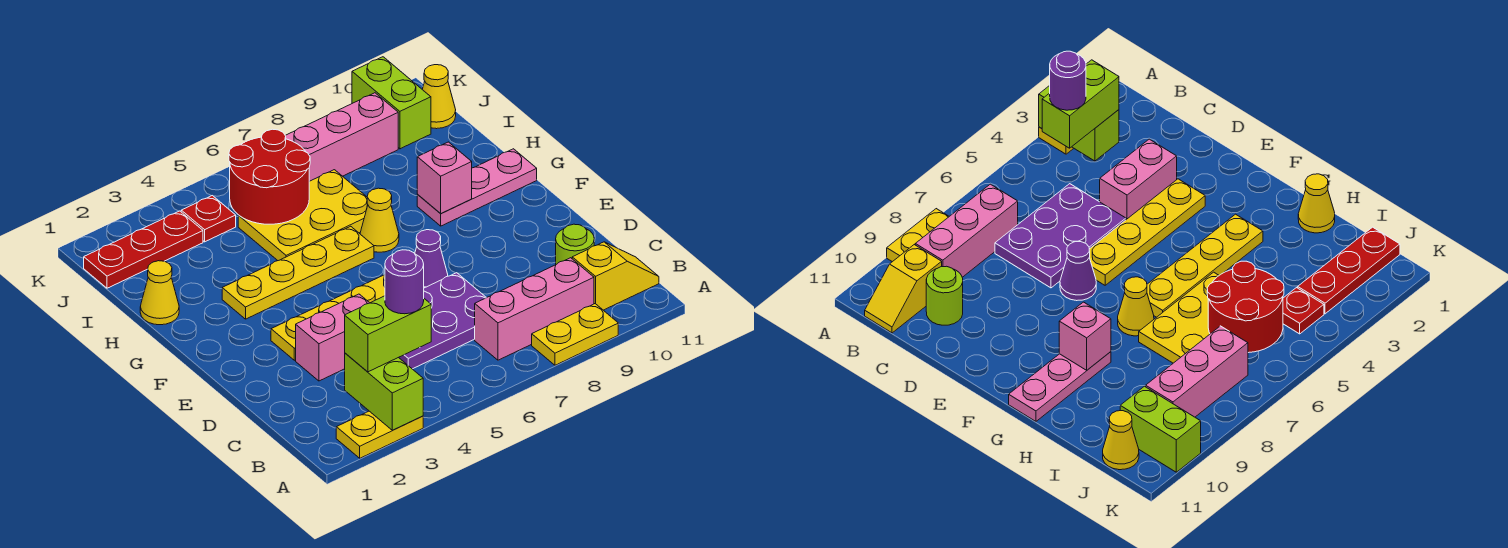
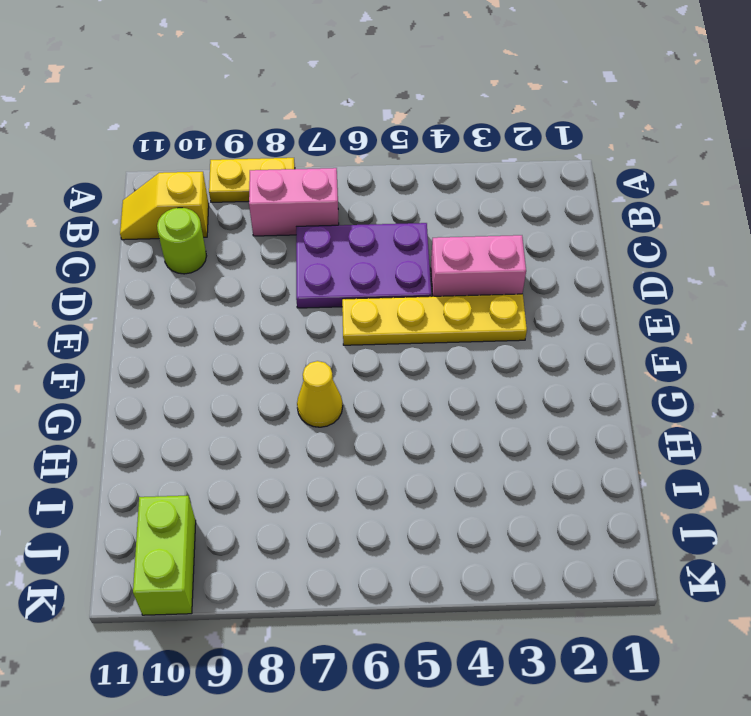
pink 1x2 brick [249,168,339,236] -> pink 1x3 brick [475,258,594,360]
none -> yellow 1x2 plate [336,411,423,458]
none -> purple 1x1 cone [415,230,448,288]
none -> yellow 1x4 plate [222,226,374,319]

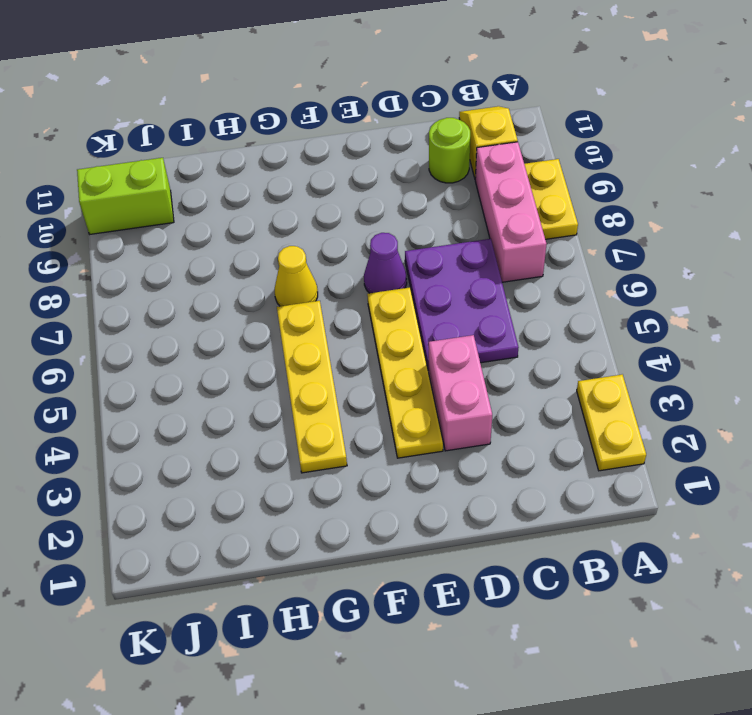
none -> pink 1x3 plate [417,149,537,226]
none -> yellow 1x1 cone [140,261,179,325]
none -> yellow 2x3 plate [238,170,368,261]

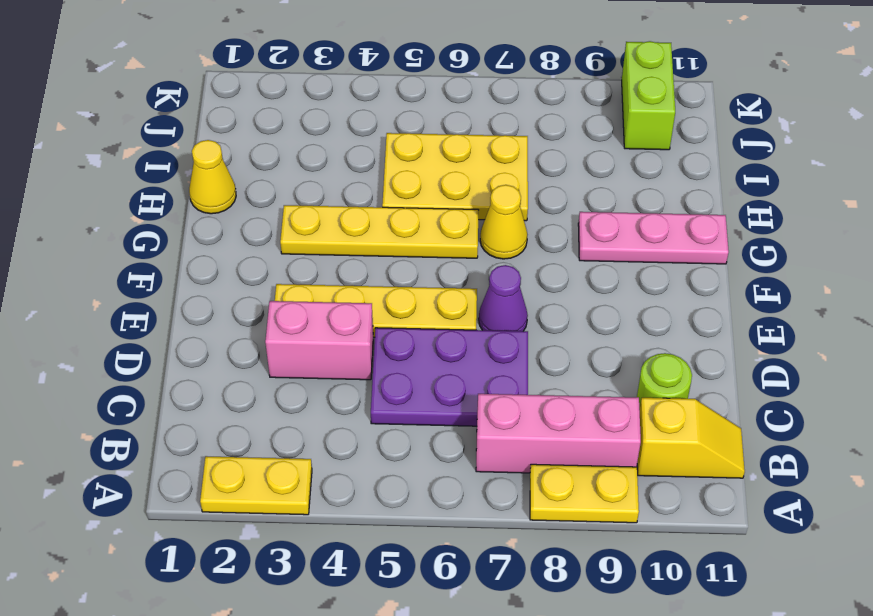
none -> red 1x3 plate [84,211,203,288]
none -> red 1x1 plate [181,196,236,242]
none -> pink 1x3 brick [285,93,398,181]

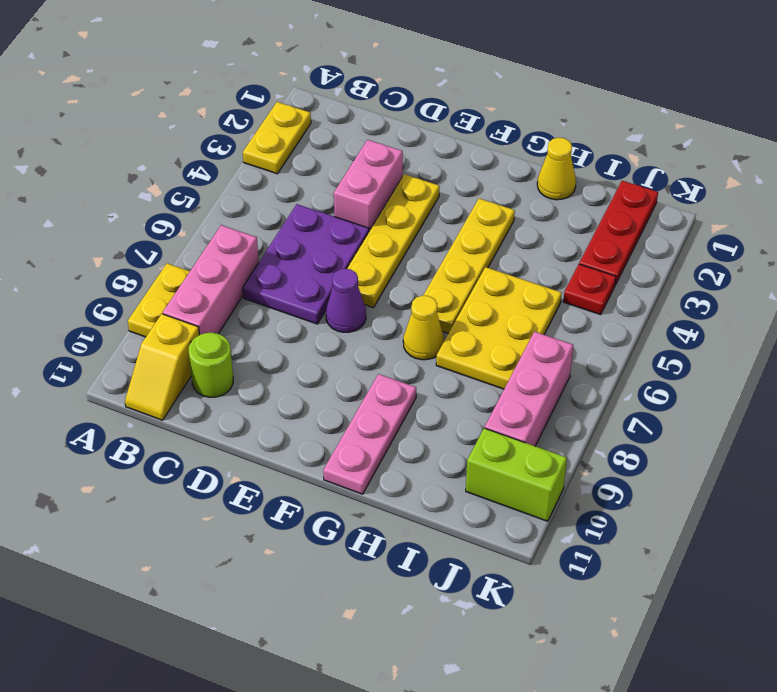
none -> yellow 1x1 cone [422,65,456,129]
none -> lime 1x2 brick [345,353,423,430]
none -> pink 1x1 brick [417,142,472,214]

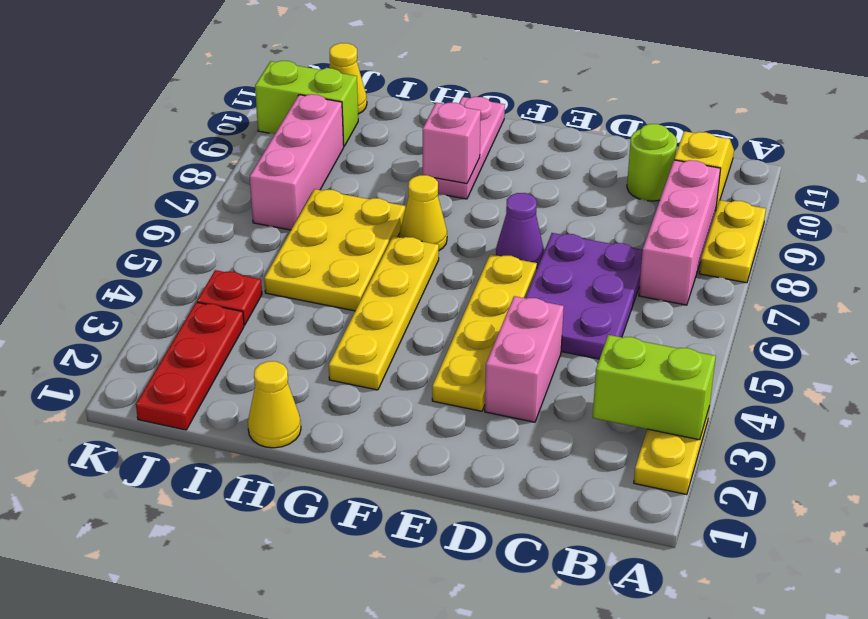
none -> red 2x2 round brick [229,129,310,224]
none -> lime 1x2 brick [345,296,431,372]
none -> purple 1x1 round brick [385,250,424,314]

